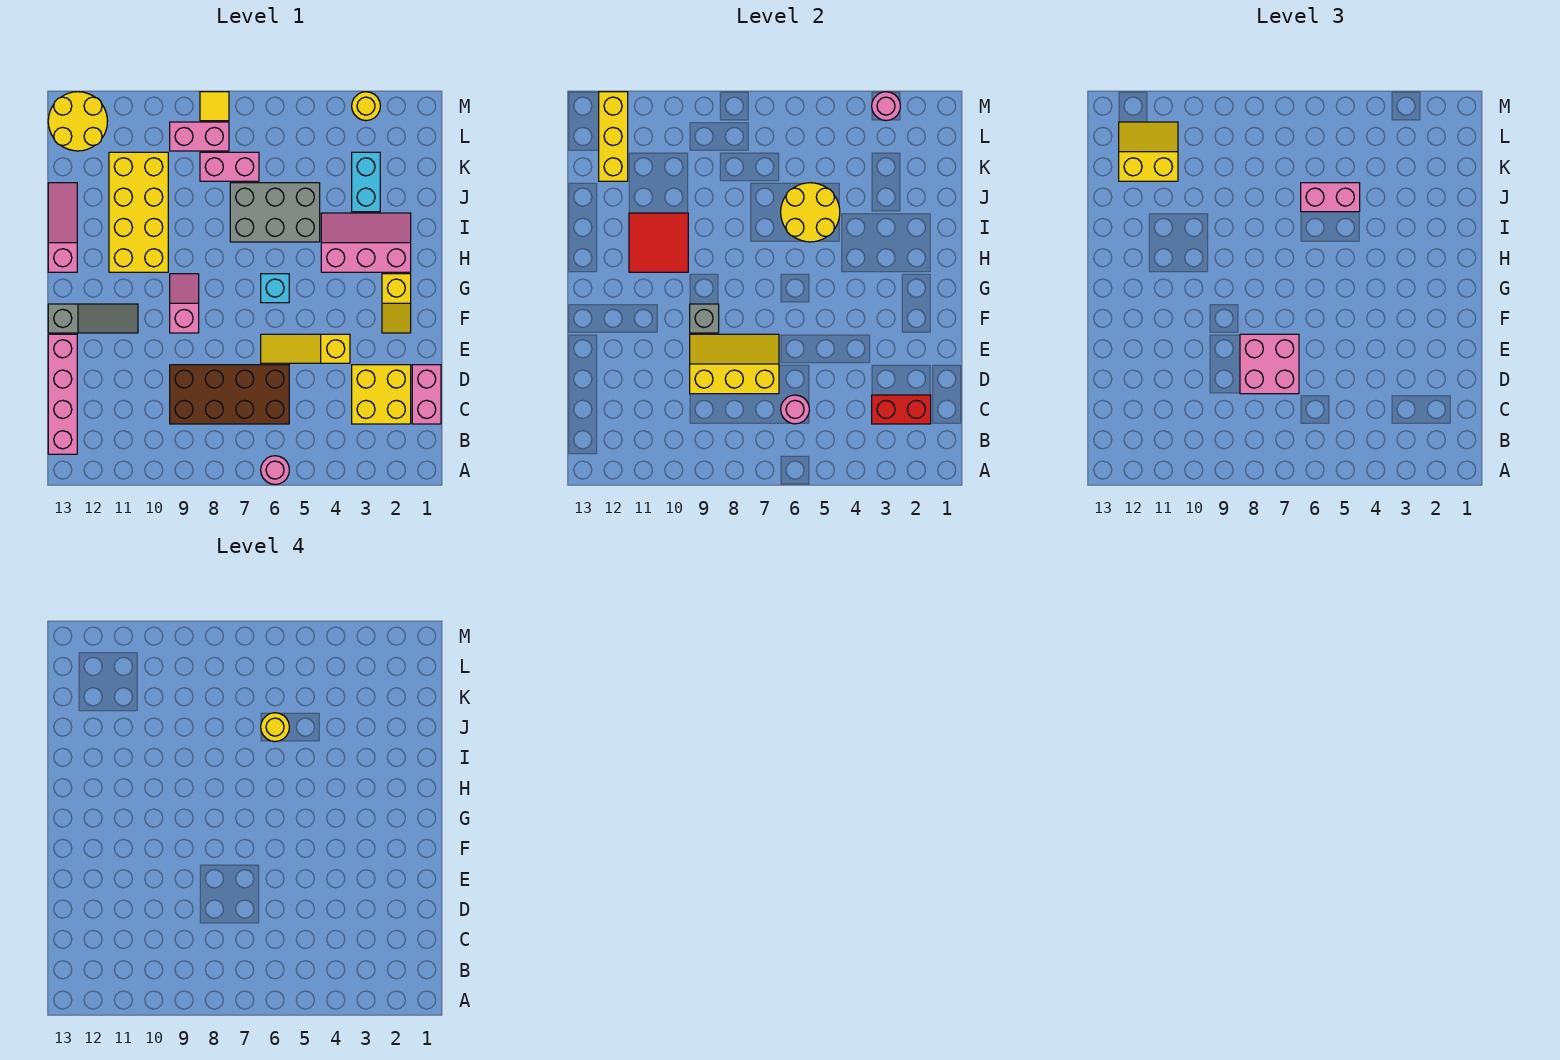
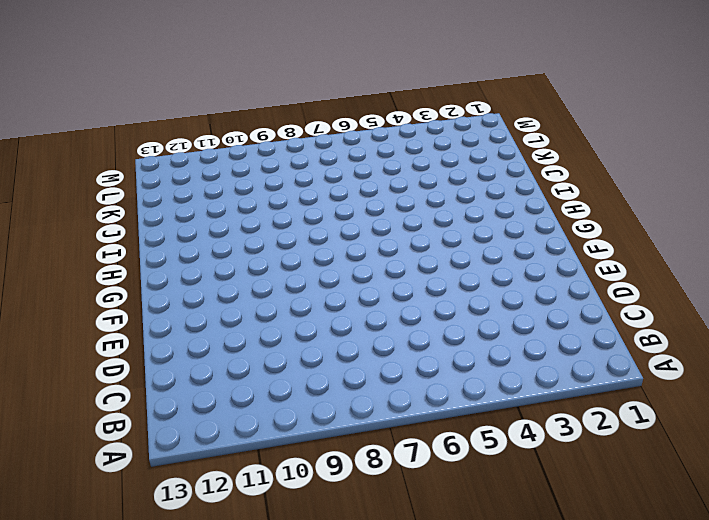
none -> pink 1x1 round brick [261,456,289,484]
none -> pink 1x4 brick [48,334,77,454]
none -> pink 1x2 brick [412,365,441,424]
none -> yellow 2x2 brick [352,365,411,424]

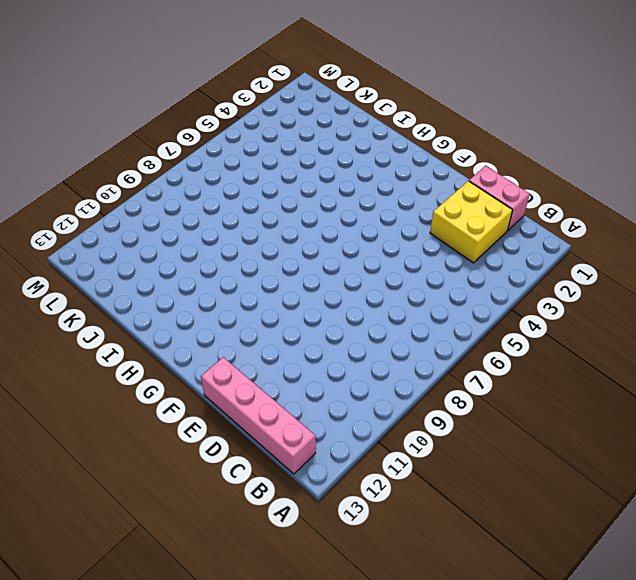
none -> pink 1x1 round brick [261,456,289,484]
none -> brown 2x4 brick [170,365,289,424]
none -> yellow 1x3 slope [261,334,350,363]
none -> yellow 1x2 slope [382,274,411,333]

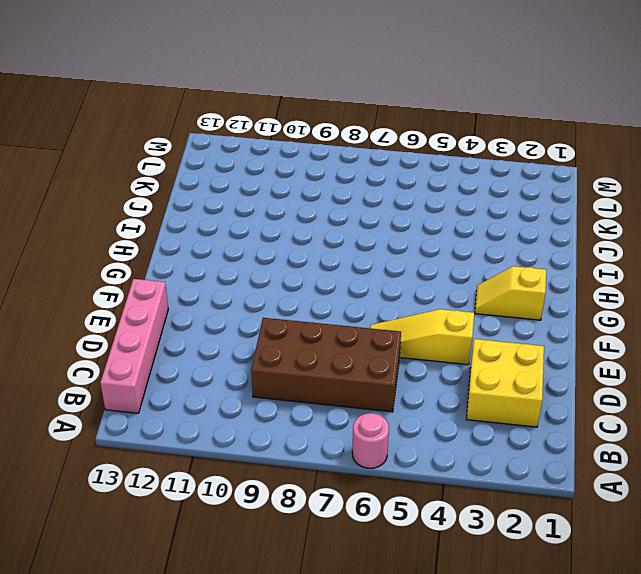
yellow 1x2 slope [475,266,546,320] -> yellow 1x2 slope turned to [382,274,411,333]
none -> pink 1x2 brick [412,365,441,424]
none -> pink 1x2 slope [170,274,199,333]
none -> grey 1x3 slope [48,304,138,333]
none -> cyan 1x1 brick [261,274,289,303]

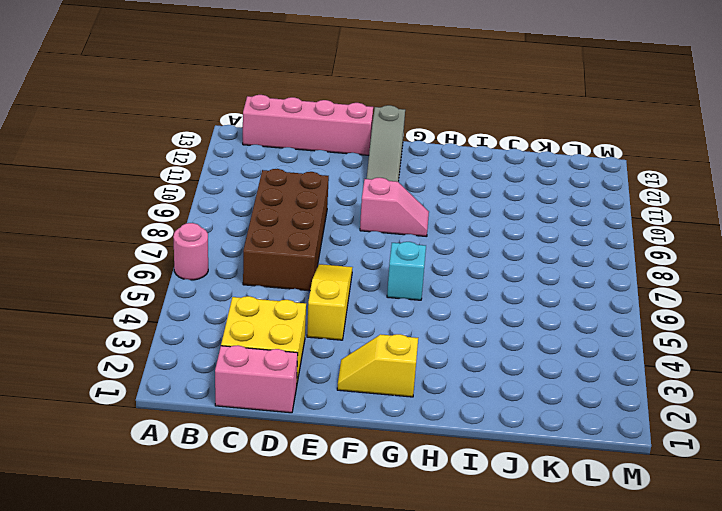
none -> pink 2x3 slope [321,213,411,272]
none -> yellow 2x4 brick [109,152,168,272]
none -> pink 1x3 slope [48,183,77,272]
none -> grey 2x3 brick [230,183,320,242]

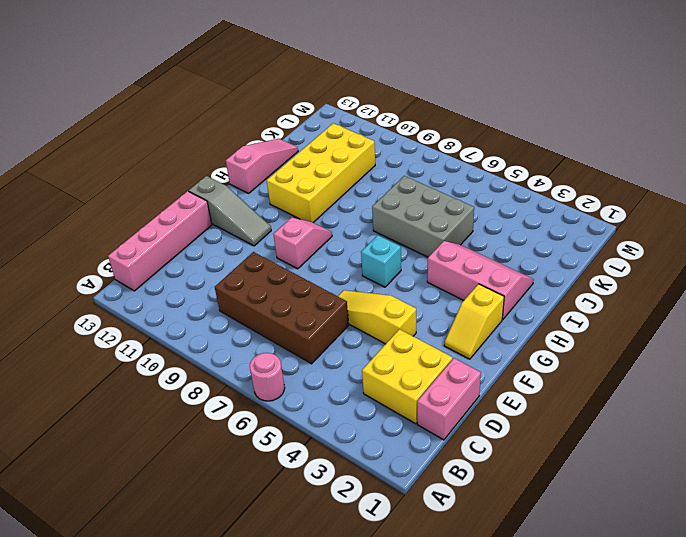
none -> cyan 1x2 brick [352,152,380,212]
none -> pink 1x2 brick [200,152,259,181]
none -> pink 1x2 brick [170,122,229,151]
none -> yellow 2x2 round brick [48,92,108,151]

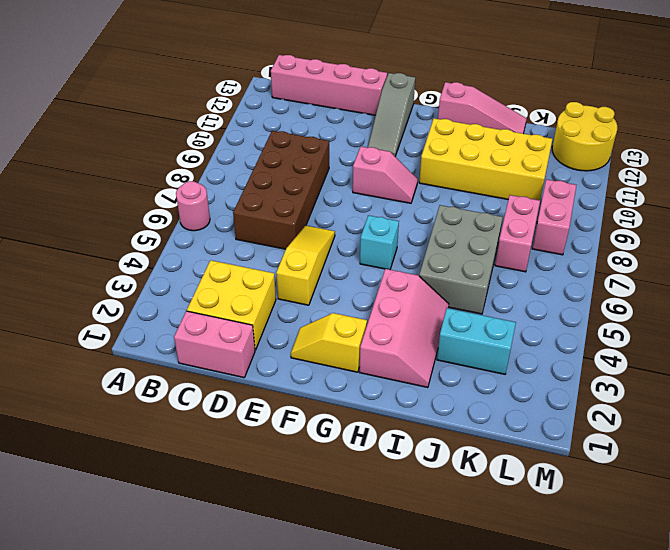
none -> yellow 1x1 round brick [352,92,380,121]
none -> yellow 1x1 tile [200,92,229,121]
none -> red 1x2 brick [872,395,931,424]
none -> pink 1x1 round brick [781,395,809,424]

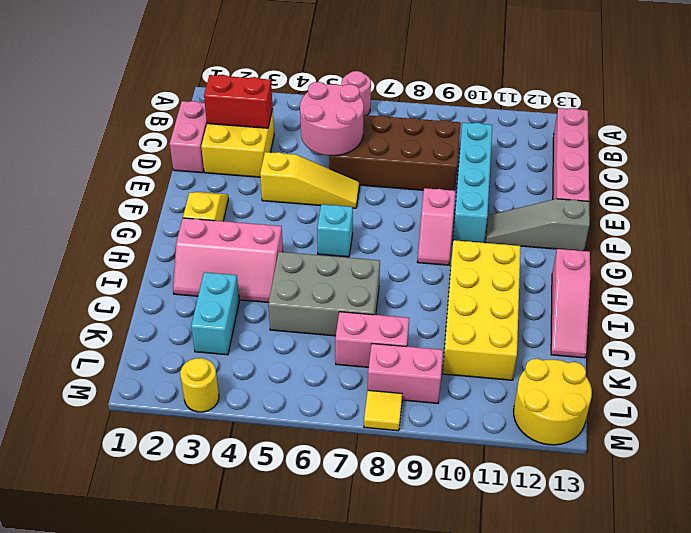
pink 2x2 round brick [300,82,364,156] -> pink 1x1 round brick [781,395,809,424]
cyan 1x4 brick [453,123,492,243] -> none
none -> yellow 2x3 slope [690,334,779,394]
none -> grey 1x1 brick [690,304,719,333]
none -> red 2x2 tile [629,213,688,272]
none -> yellow 2x2 round brick [781,183,840,242]

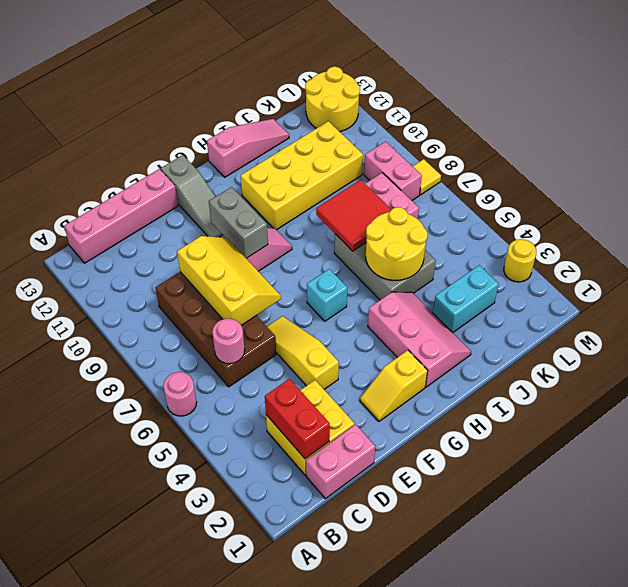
grey 1x2 brick [209,187,268,258] -> grey 1x1 brick [690,304,719,333]
red 2x2 tile [316,180,392,251] -> red 2x2 tile moved to [629,213,688,272]
none -> yellow 1x3 brick [599,92,628,181]
none -> pink 1x1 round brick [872,92,900,121]
none -> pink 2x2 brick [1240,334,1299,394]
none -> pink 1x2 brick [1301,183,1360,212]

